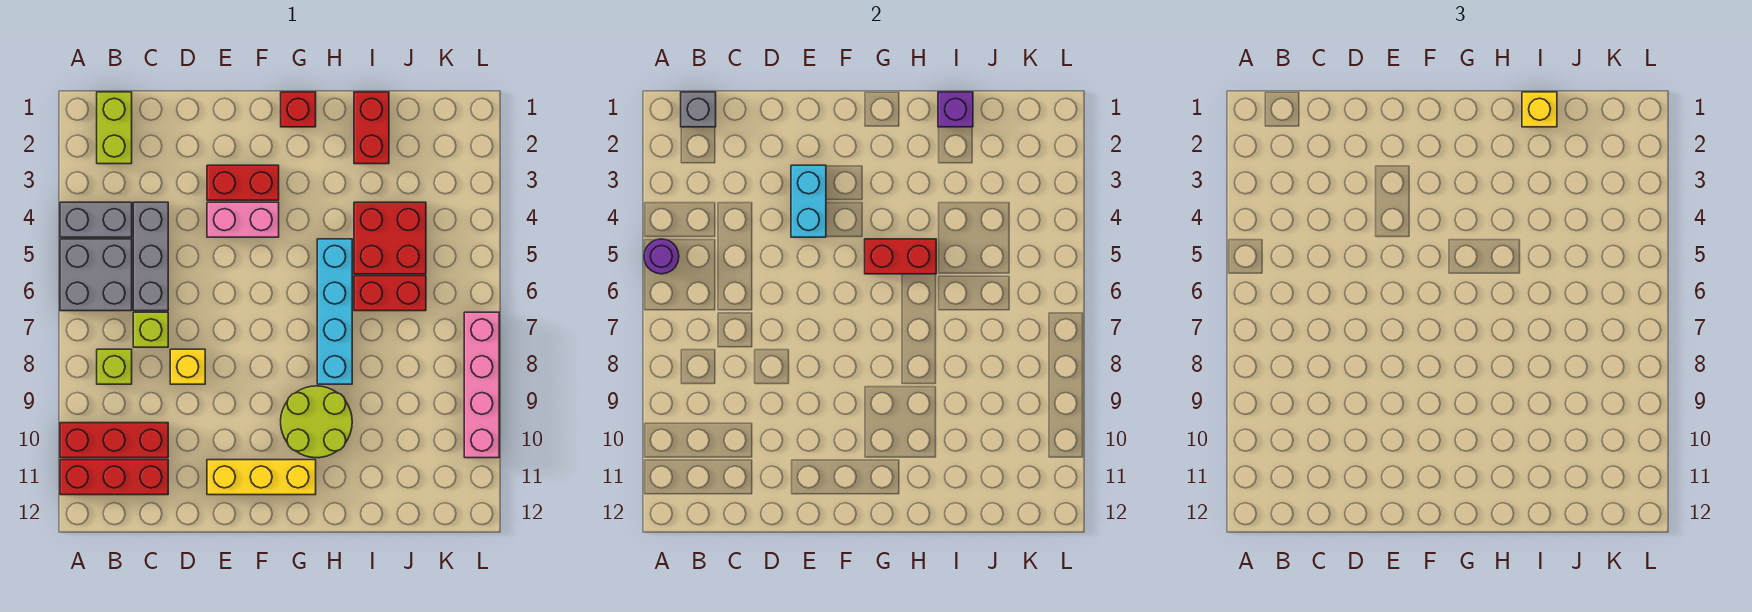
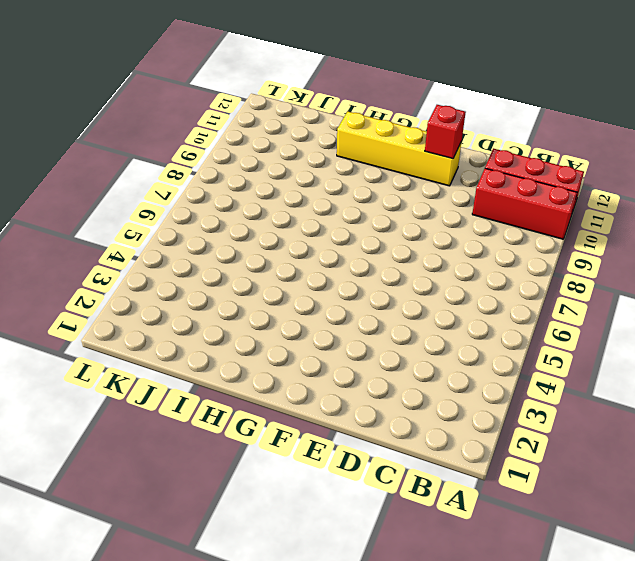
yellow 1x4 brick [337,112,462,186] -> yellow 1x3 brick [207,460,316,495]
red 1x1 brick [425,105,466,159] -> red 1x1 brick moved to [281,92,316,127]
none -> grey 1x2 brick [60,202,132,237]
none -> grey 2x2 brick [60,239,132,311]
none -> lime 1x2 brick [97,92,132,164]

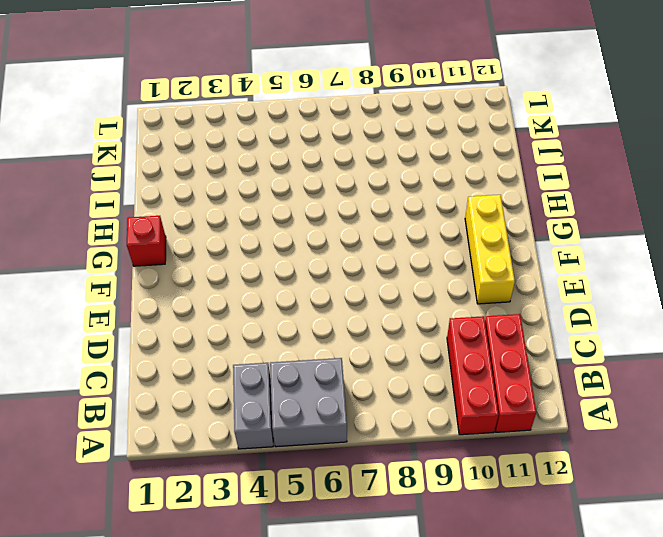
none -> lime 1x2 brick [97,92,132,164]
none -> lime 1x1 brick [97,349,132,384]
none -> grey 1x3 brick [133,202,168,311]

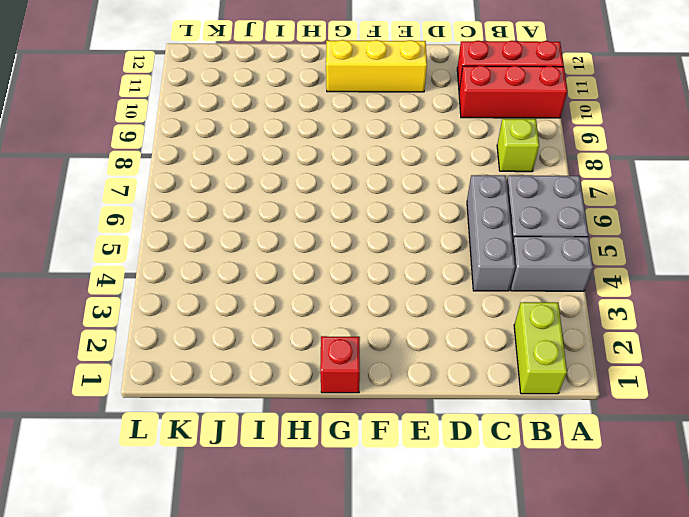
none -> lime 1x1 brick [133,312,168,347]
none -> yellow 1x1 brick [170,349,205,384]
none -> red 1x2 brick [207,165,279,200]

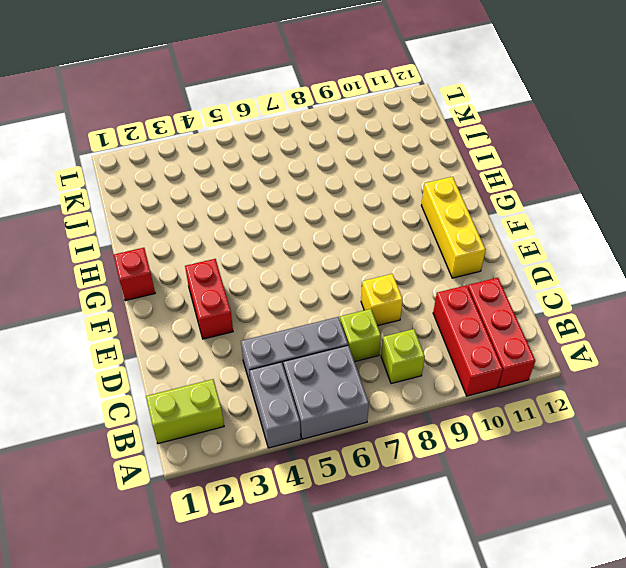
none -> pink 1x2 brick [207,202,279,237]
none -> lime 2x2 round brick [281,386,352,458]
none -> cyan 1x4 brick [317,239,352,384]

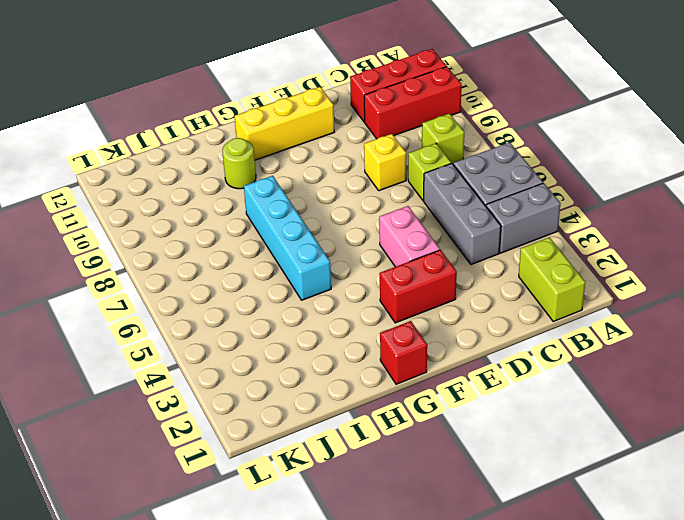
pink 1x2 brick [379,206,440,267] -> pink 1x2 brick turned to [207,202,279,237]
lime 1x1 round brick [222,138,256,189] -> lime 2x2 round brick [281,386,352,458]
none -> red 1x2 brick [354,92,389,164]
none -> red 2x2 brick [354,202,426,274]
none -> red 1x2 brick [354,276,426,311]

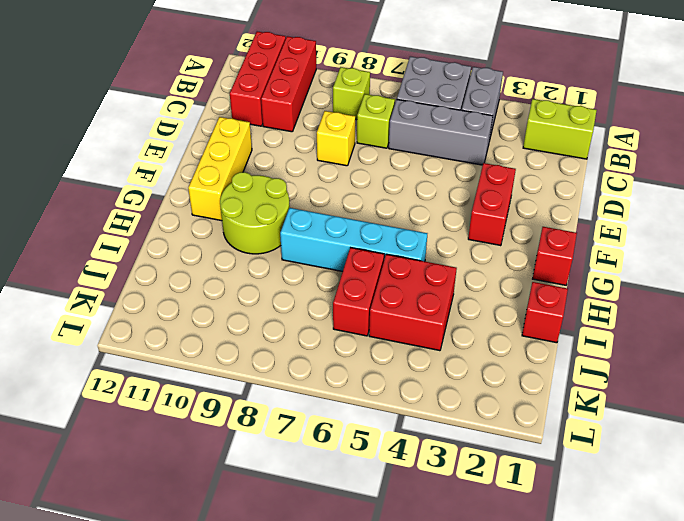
red 1x1 brick [522,282,568,343] -> red 1x2 brick [354,92,389,164]
none -> pink 1x2 brick [207,202,279,237]
none -> pink 1x4 brick [464,312,499,458]
none -> purple 1x1 round brick [644,239,679,274]

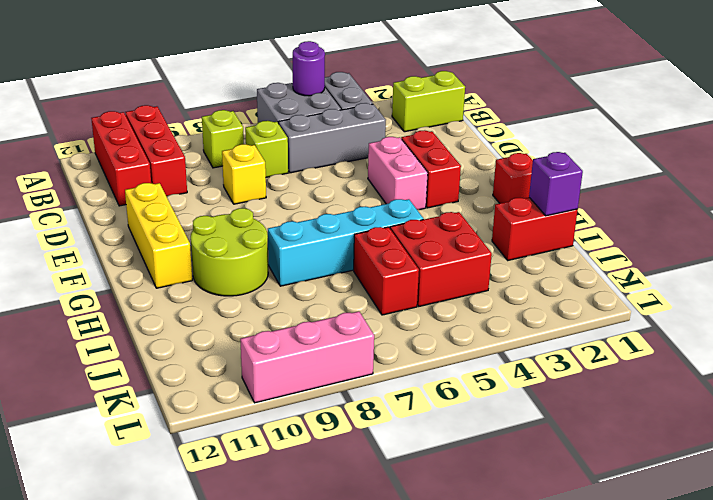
pink 1x3 brick [240,311,374,403] -> pink 1x4 brick [464,312,499,458]
none -> grey 1x1 brick [681,92,716,127]
none -> cyan 1x2 brick [791,165,826,237]
none -> red 1x2 brick [865,239,936,274]

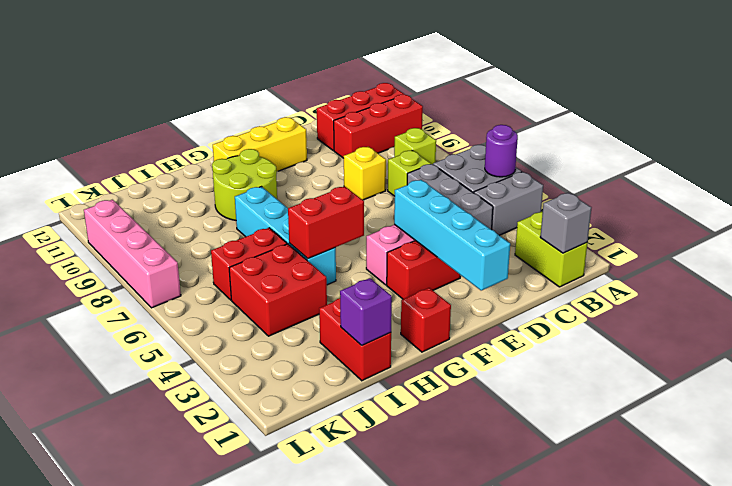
cyan 1x4 brick [394,180,510,291] -> cyan 1x2 brick [791,165,826,237]
none -> yellow 1x1 brick [1522,92,1557,127]

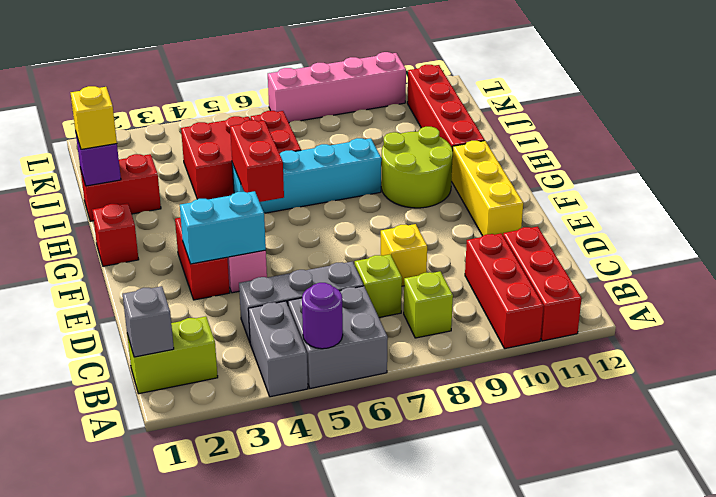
red 1x4 brick [407,65,485,151] -> none

